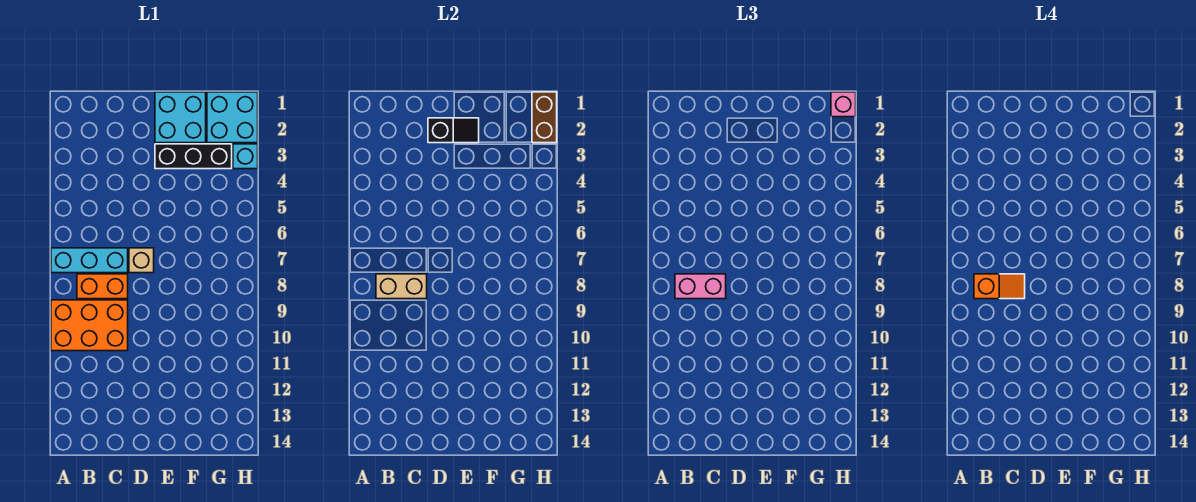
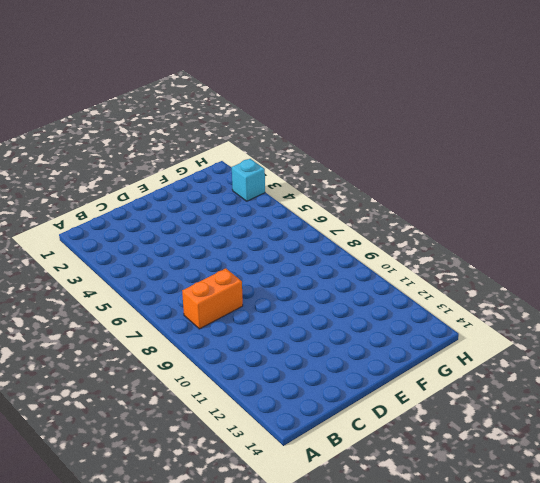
none -> cyan 1x3 brick [51,248,128,273]
none -> orange 2x3 brick [51,300,128,351]
none -> tan 1x1 brick [129,248,154,273]

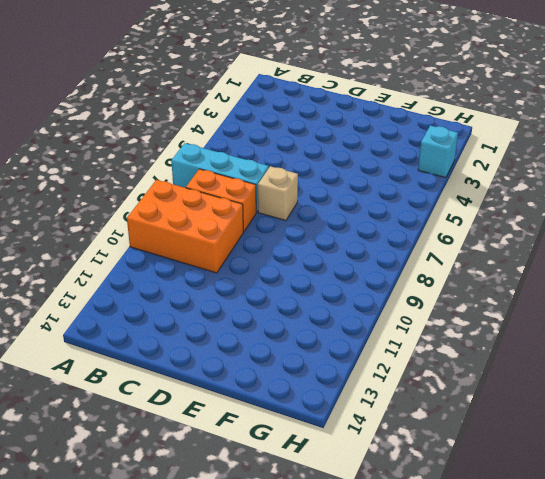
none -> cyan 2x2 brick [155,92,206,143]
none -> black 1x3 brick [155,144,232,169]
none -> cyan 2x2 brick [207,92,258,143]

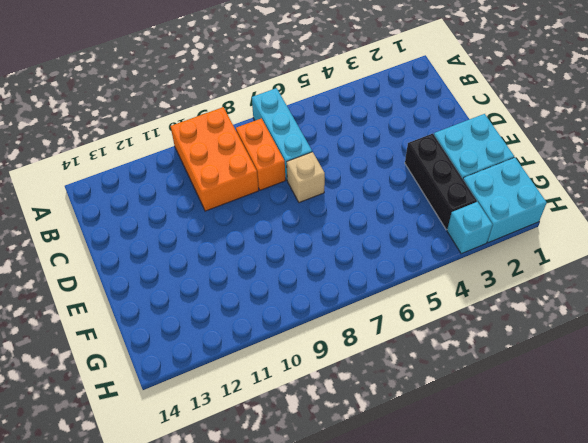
none -> tan 1x2 brick [376,274,427,299]
none -> black 1x2 slope [428,118,479,143]
none -> brown 1x2 brick [532,92,557,143]

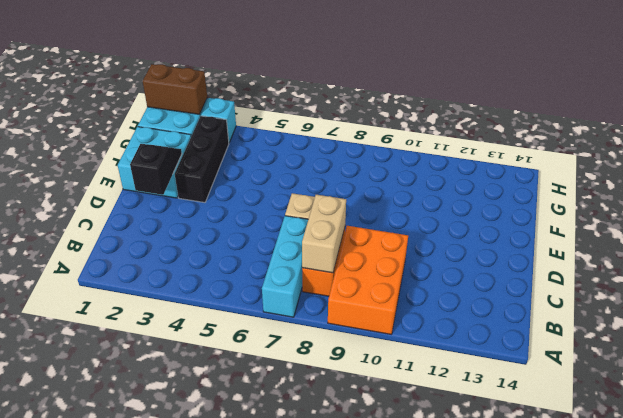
none -> pink 1x2 brick [675,274,726,299]
none -> pink 1x1 brick [831,92,856,117]
none -> orange 1x2 slope [974,274,1025,299]

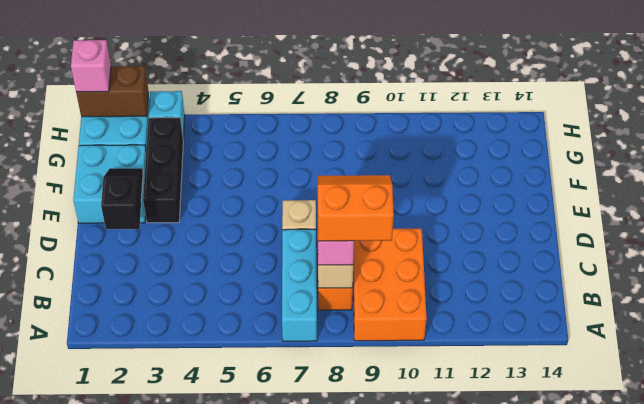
orange 2x2 slope [318,175,394,241] -> orange 1x2 slope [974,274,1025,299]

